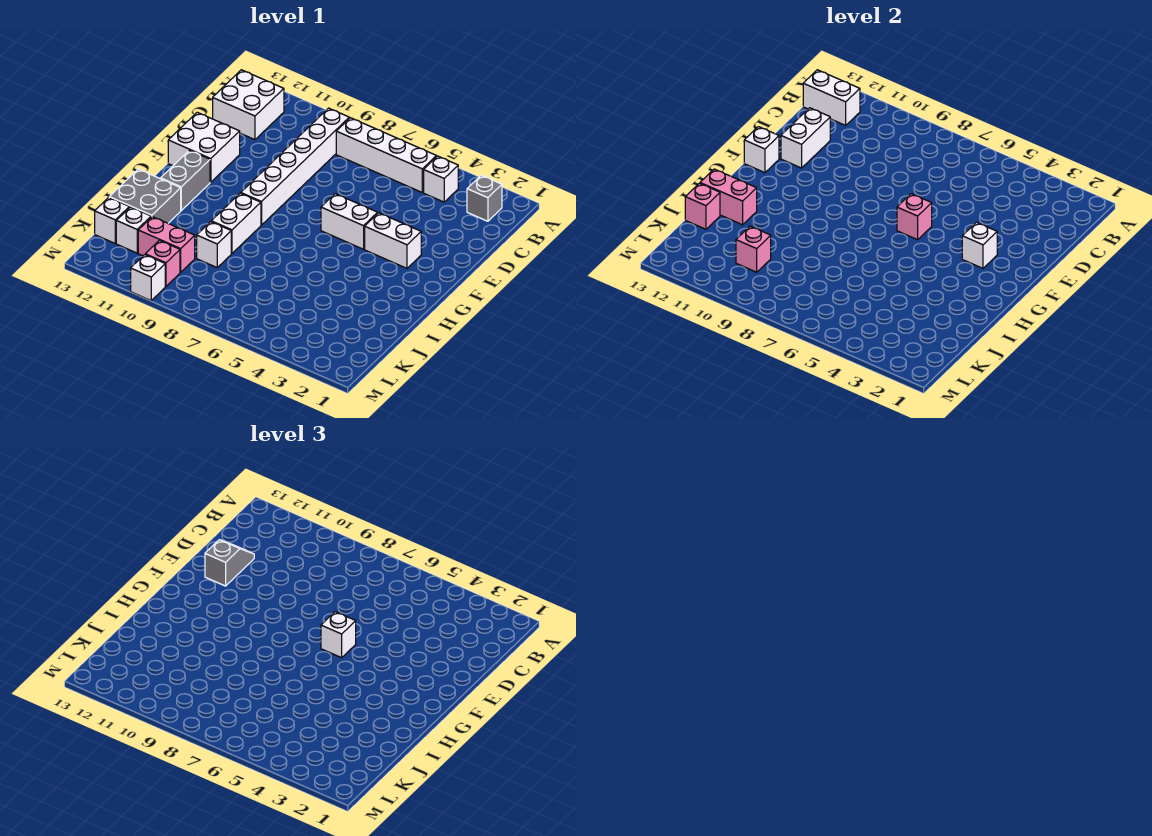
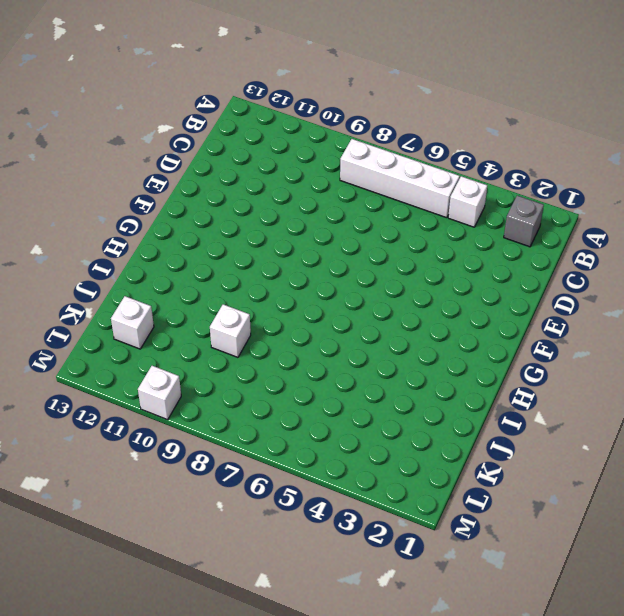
none -> white 1x6 brick [241,108,349,225]
none -> white 2x2 brick [213,70,284,140]
none -> white 2x2 brick [168,112,240,182]

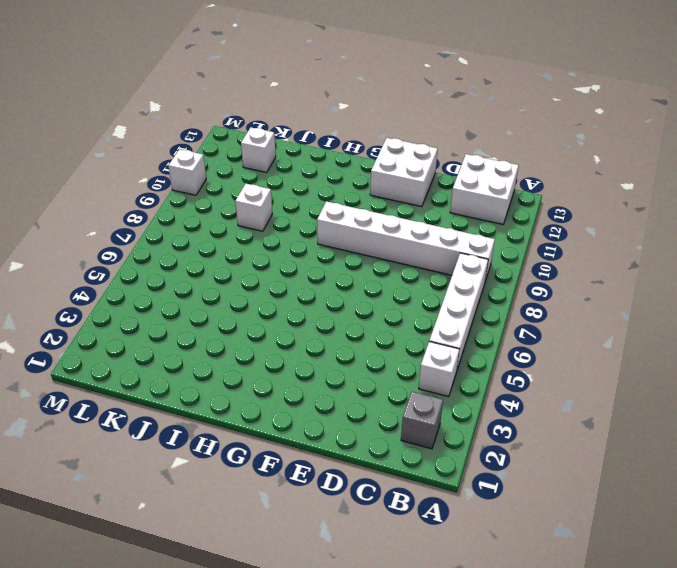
none -> white 1x2 brick [365,213,421,268]
none -> white 1x2 brick [321,194,378,249]
none -> grey 1x2 brick [161,150,210,210]

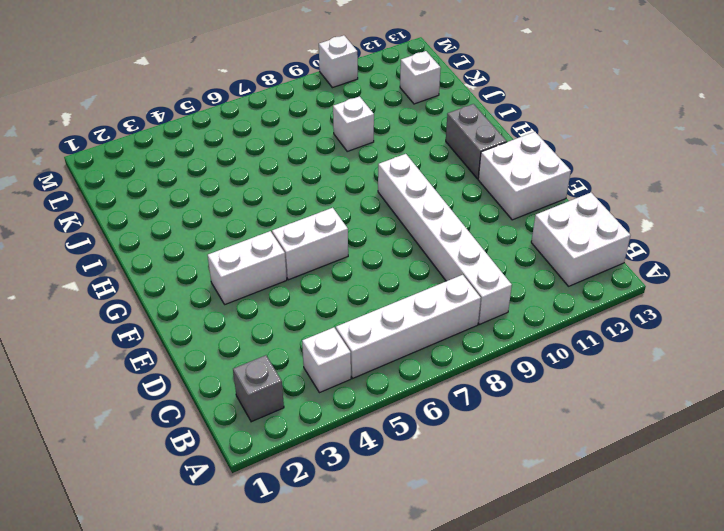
none -> white 1x2 brick [211,193,261,253]
none -> grey 2x2 brick [109,169,181,223]
none -> pink 1x2 brick [138,217,195,272]

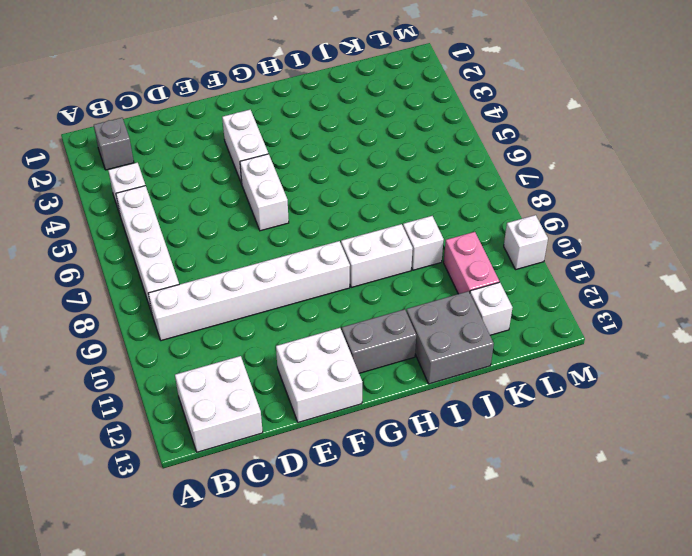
none -> white 1x1 brick [95,197,129,243]
none -> pink 1x1 brick [145,240,180,286]
none -> white 1x2 brick [803,70,860,125]

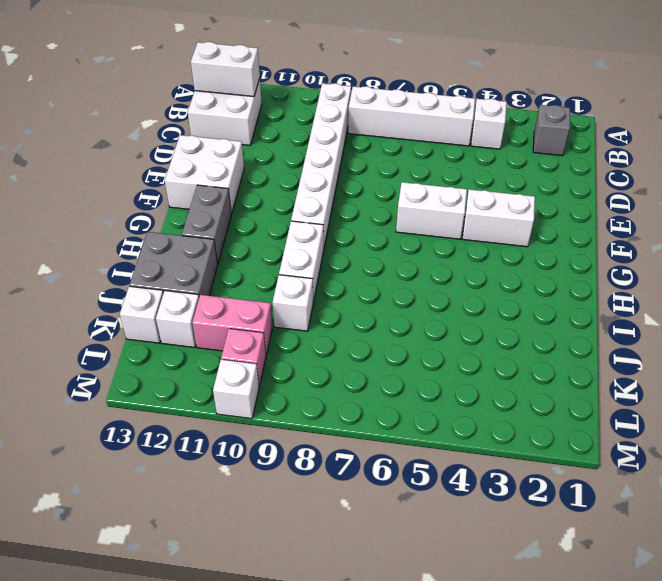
none -> white 1x2 brick [781,108,830,168]
none -> white 1x1 brick [962,222,997,268]
none -> pink 1x1 brick [897,194,932,240]

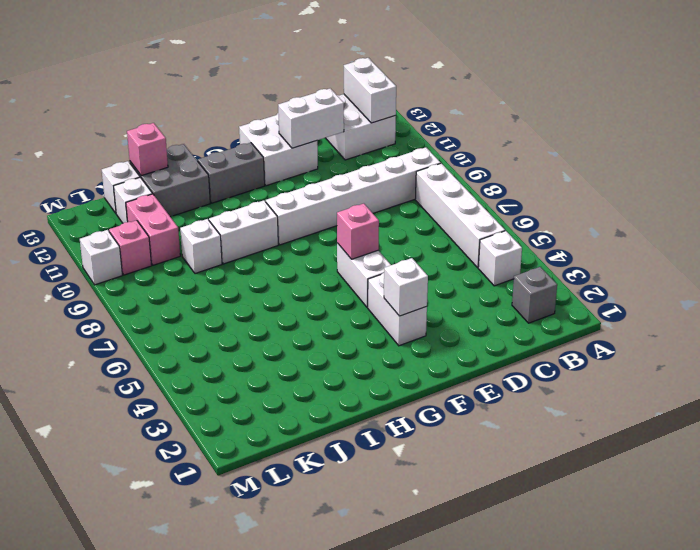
none -> white 1x1 brick [744,127,779,173]
none -> pink 1x2 brick [700,169,757,225]
none -> pink 1x1 brick [736,226,771,272]

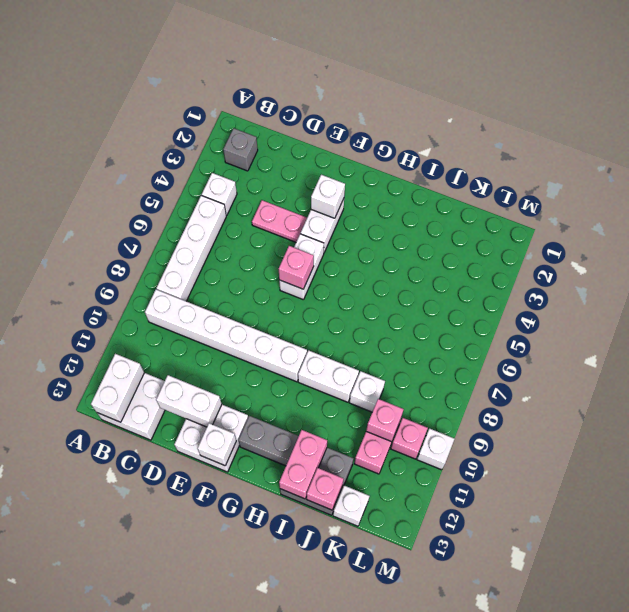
pink 1x2 plate [252,200,307,242] -> none
none -> white 1x1 brick [116,207,151,253]
none -> grey 1x2 slope [205,540,254,586]
none -> white 1x1 brick [321,612,356,658]

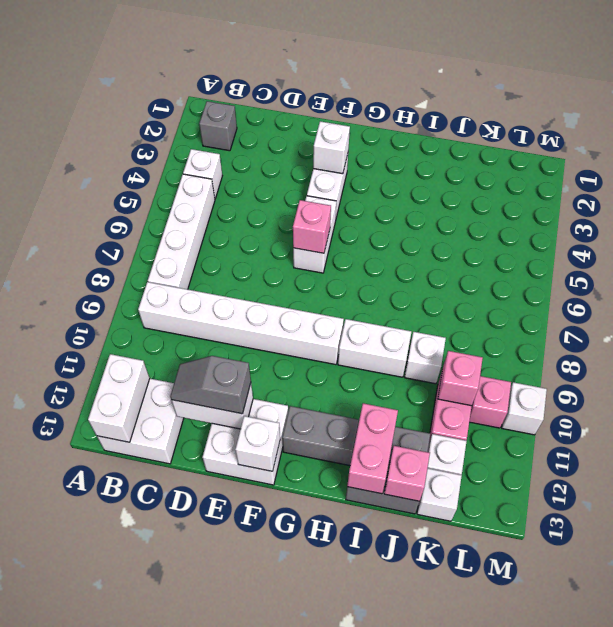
none -> white 1x1 brick [321,612,356,658]

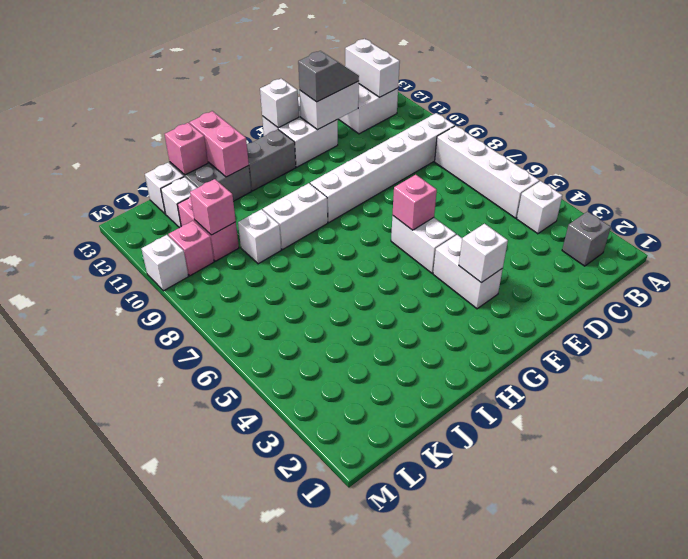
none -> white 1x1 brick [321,612,356,658]

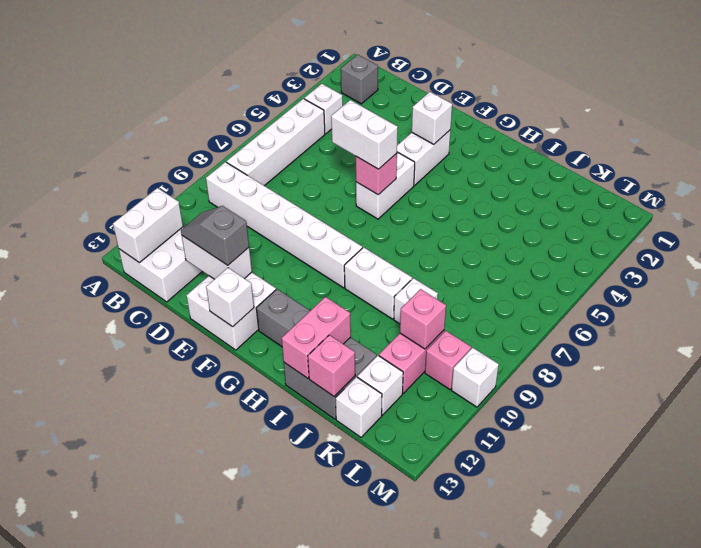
white 1x2 brick [331,100,398,169] -> white 1x1 brick [321,612,356,658]

